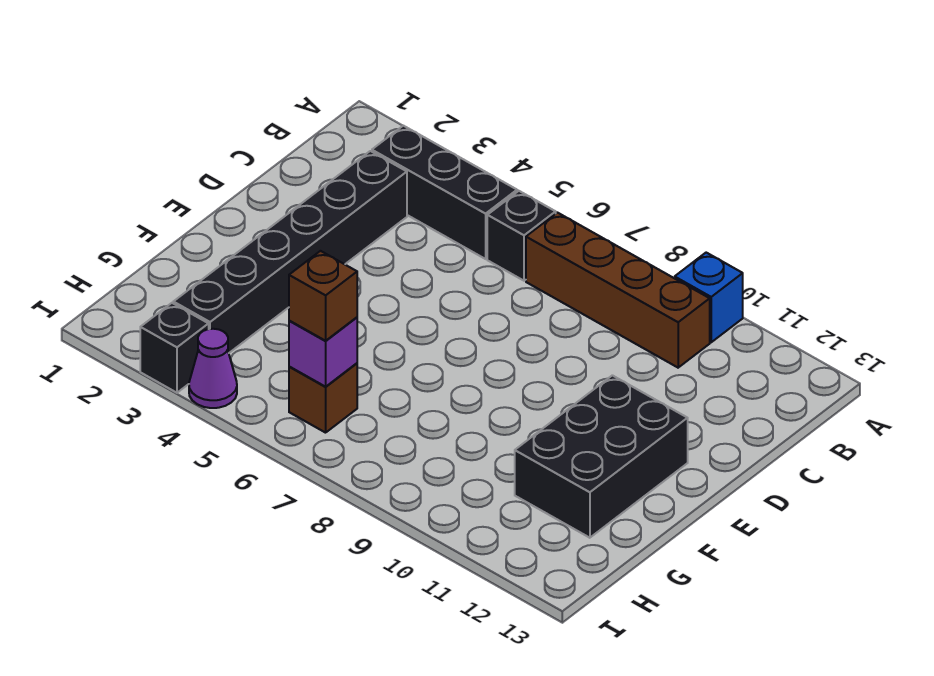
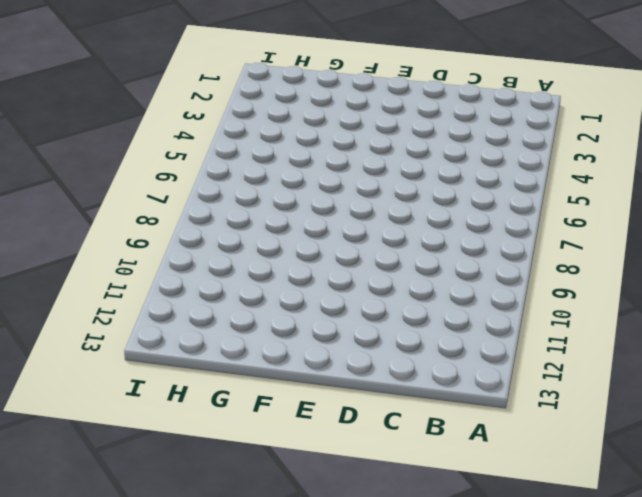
none -> blue 1x1 brick [675,253,743,342]
none -> black 1x3 brick [372,126,517,259]

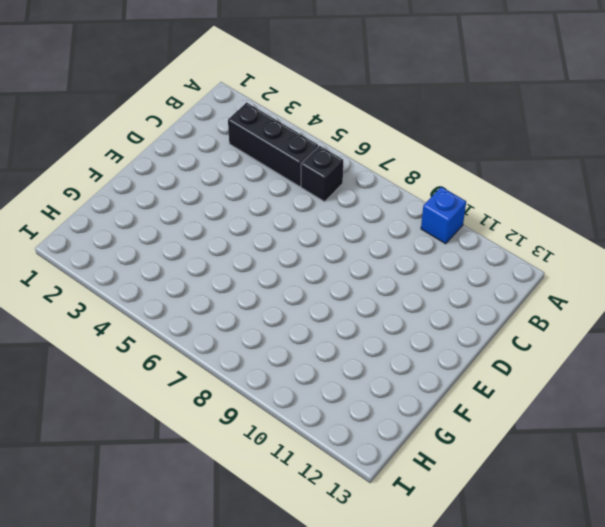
none -> brown 1x4 brick [526,213,710,368]
none -> black 1x6 brick [173,151,407,353]

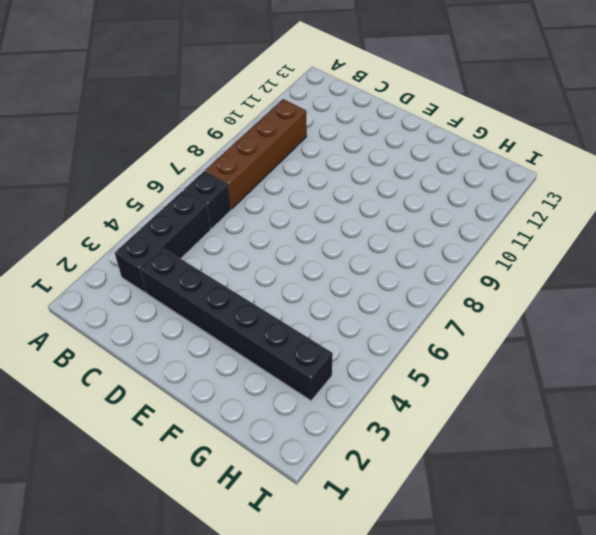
none -> blue 1x1 brick [675,253,743,342]
none -> black 2x3 brick [515,375,688,538]

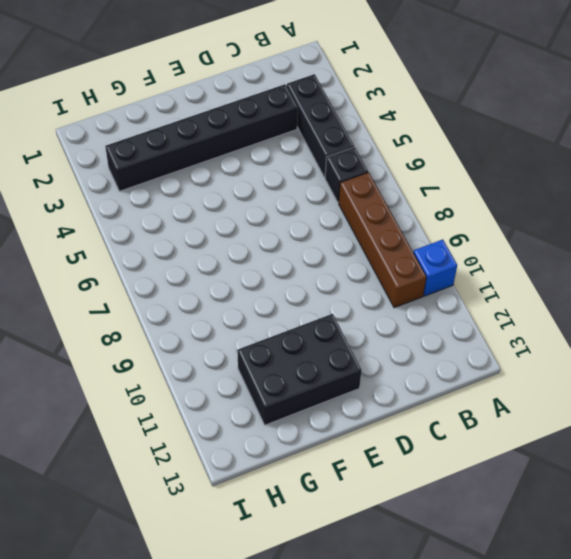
none -> brown 1x1 brick [289,363,357,433]
none -> black 1x1 brick [140,303,209,393]

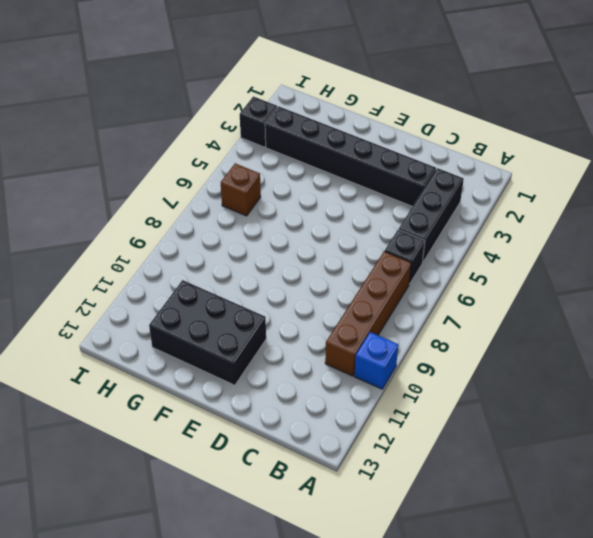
none -> purple 1x1 cone [189,329,237,408]
none -> purple 1x1 brick [289,317,357,387]

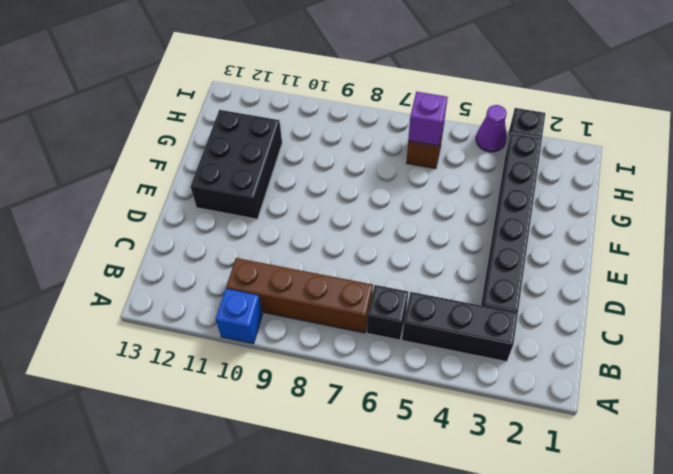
none -> brown 1x1 brick [289,251,357,341]

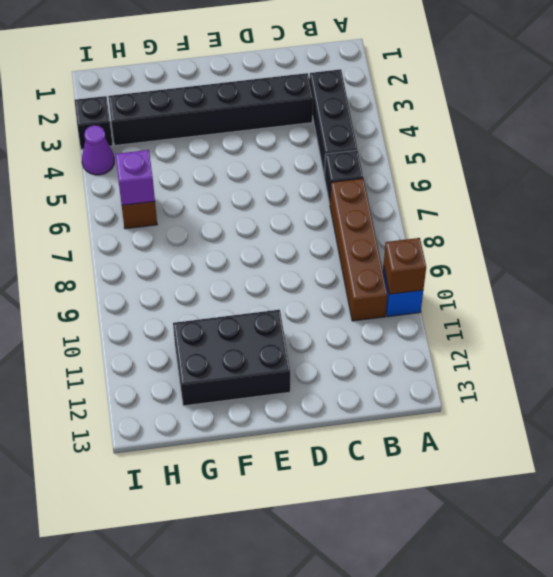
brown 1x1 brick [383,238,426,294] -> brown 1x1 brick moved to [289,251,357,341]

